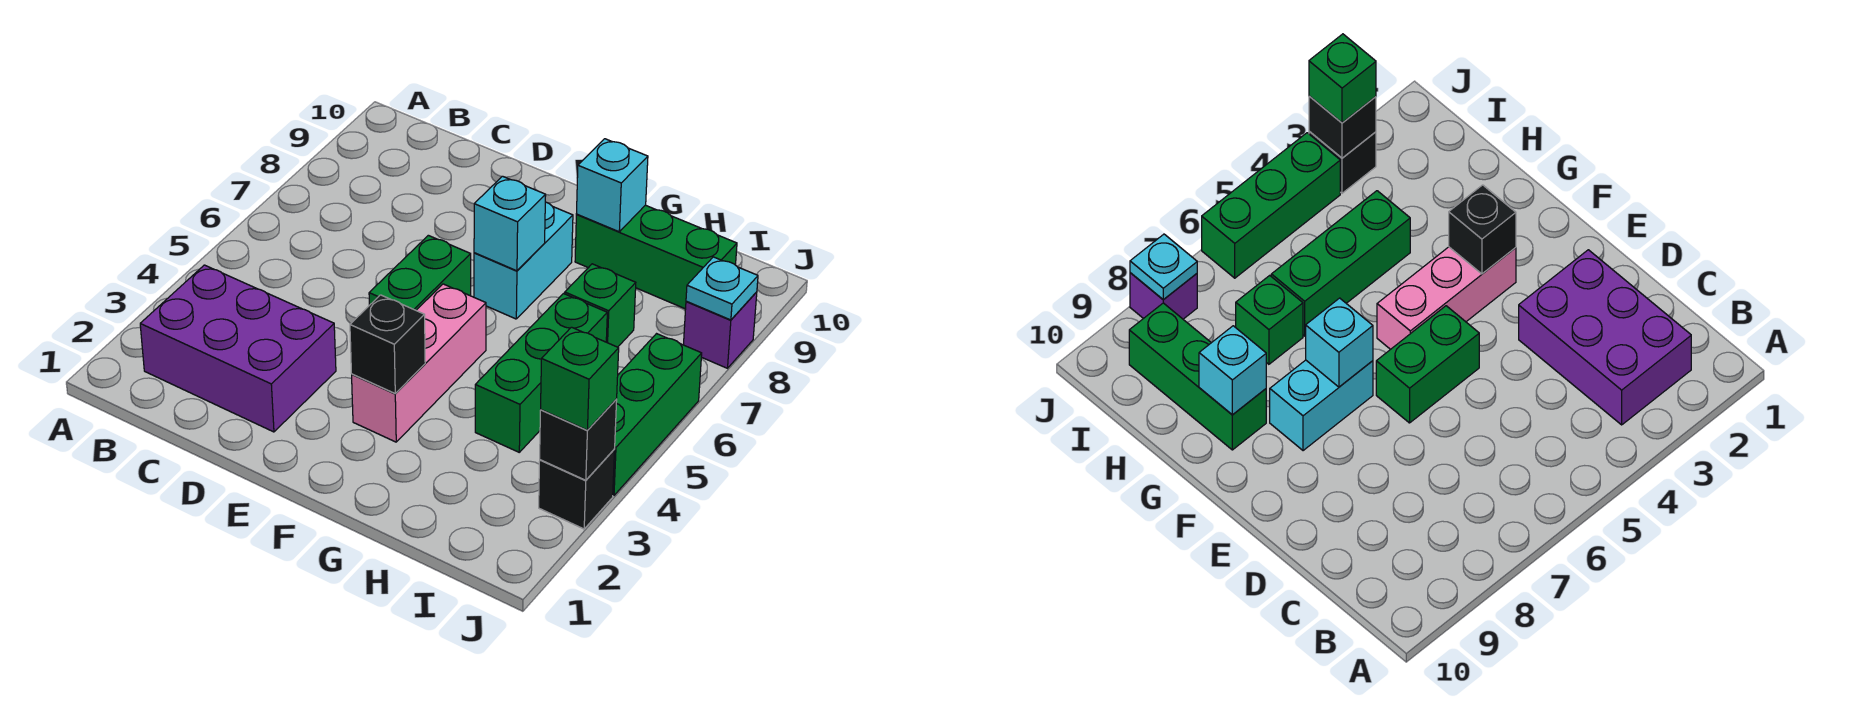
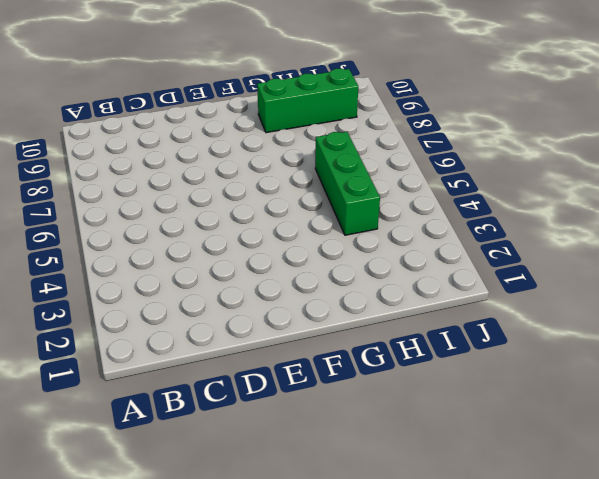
none -> purple 2x3 brick [140,265,336,432]
none -> green 1x2 brick [369,235,471,310]
none -> pink 1x3 brick [352,284,486,442]

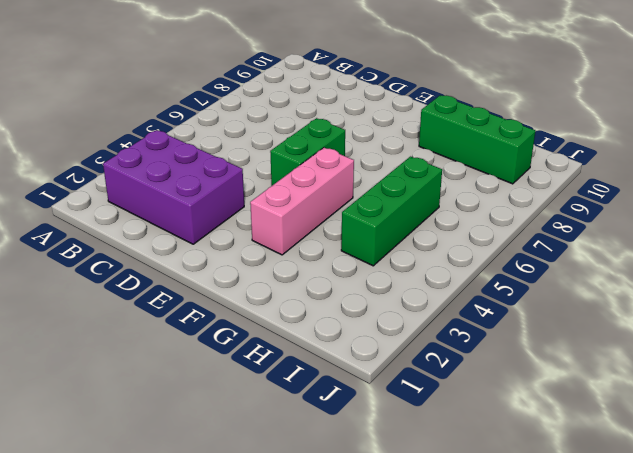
none -> cyan 1x2 brick [474,202,573,319]
none -> green 1x1 brick [565,264,636,347]
none -> black 1x1 brick [539,449,615,529]

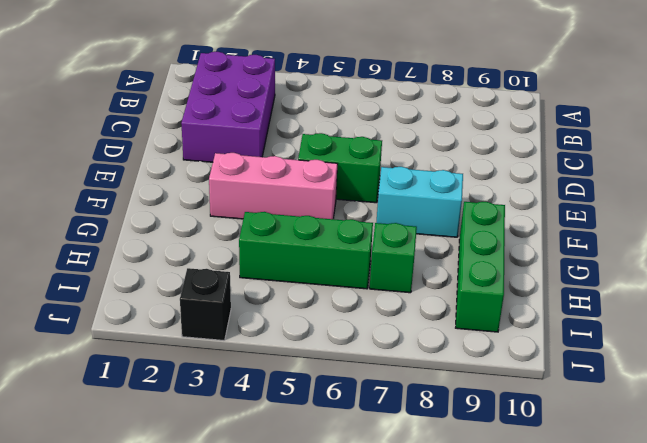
none -> green 1x3 brick [613,334,702,495]
none -> purple 1x1 brick [683,292,757,368]
none -> black 1x1 brick [350,295,425,394]

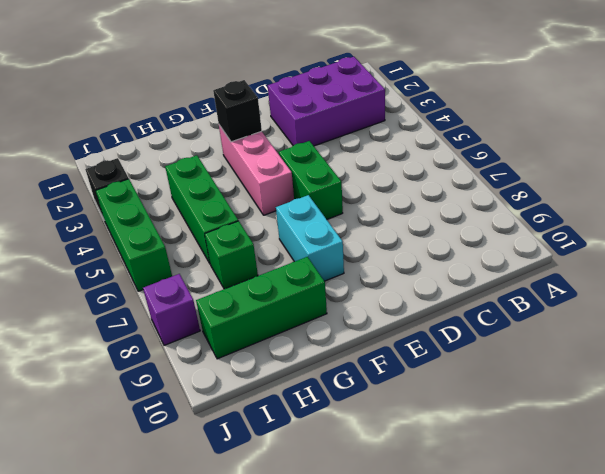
none -> cyan 1x1 brick [474,176,546,271]
none -> cyan 1x1 brick [576,139,648,232]
none -> black 1x1 brick [540,399,617,480]

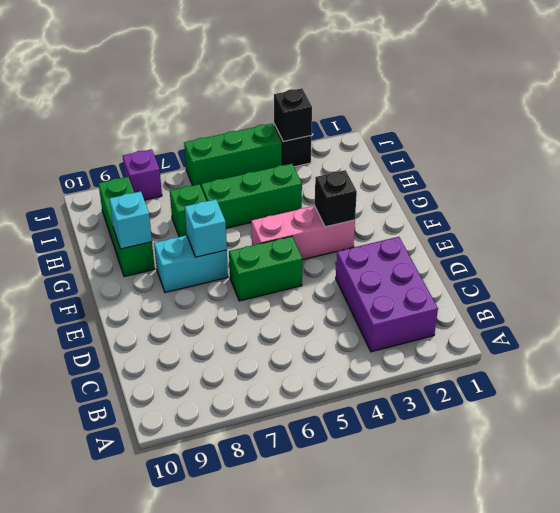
none -> cyan 1x1 plate [686,257,758,320]
none -> green 1x1 brick [541,327,619,430]

